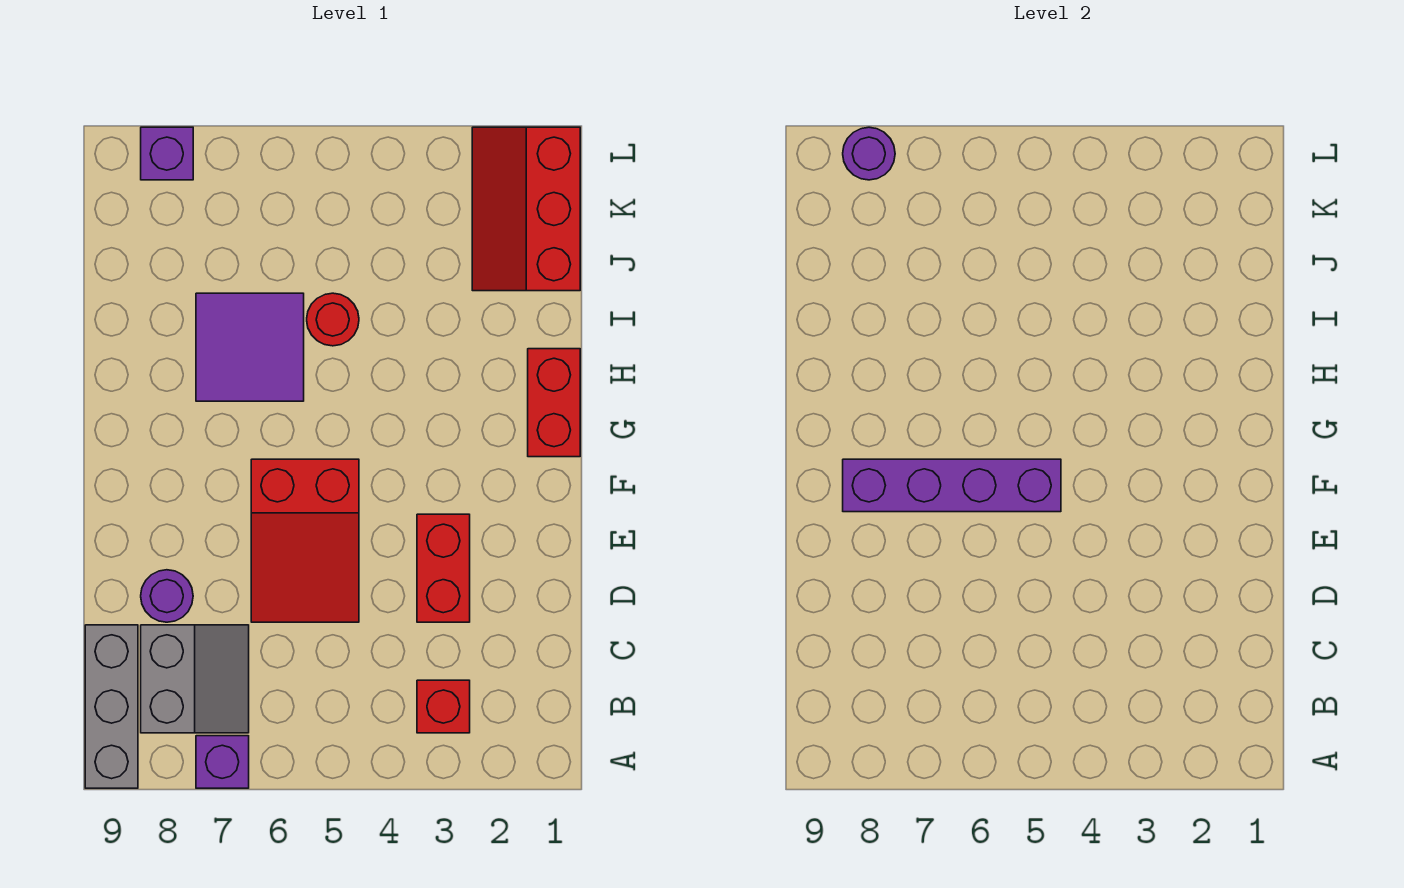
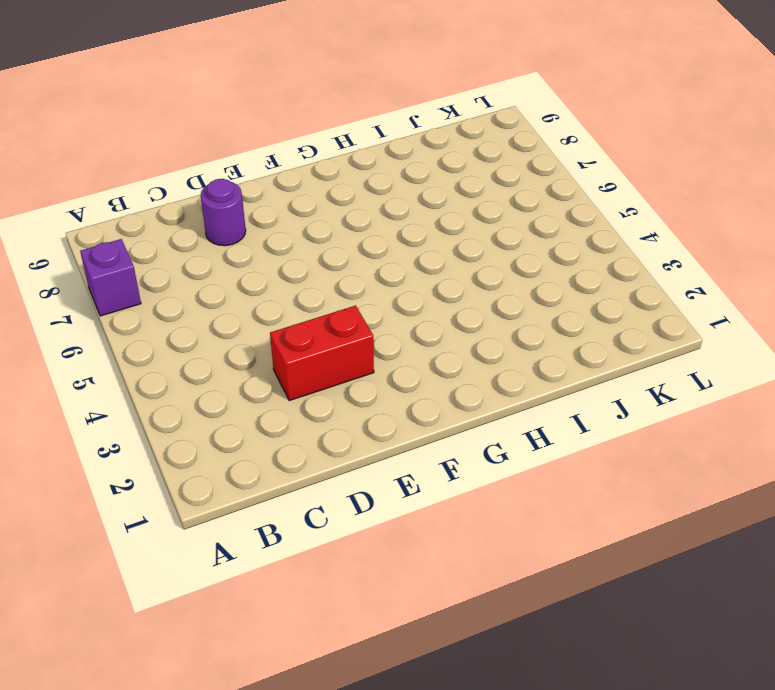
none -> grey 1x3 brick [85,625,138,788]
none -> red 1x1 brick [417,680,470,733]
none -> grey 2x2 slope [141,625,249,733]

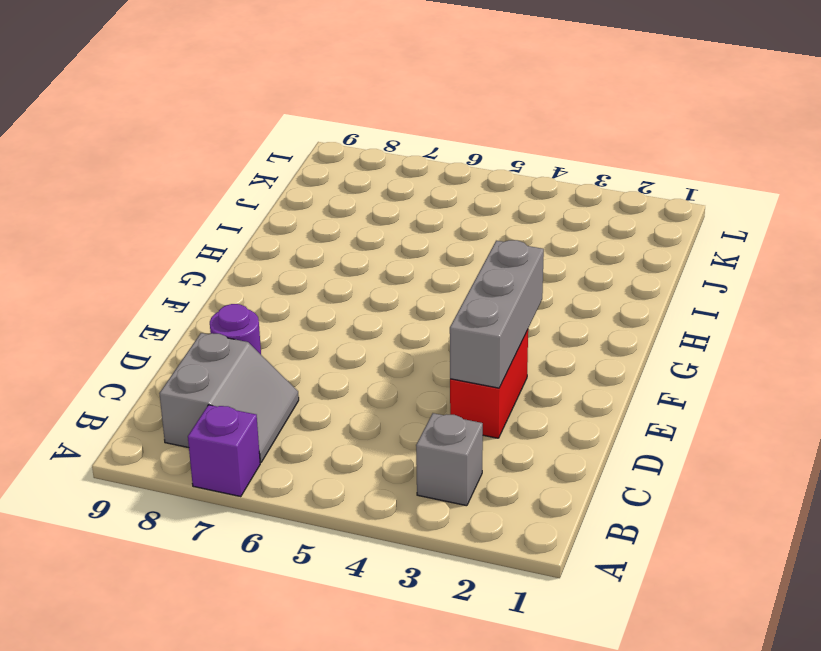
grey 1x1 brick [416,413,483,506] -> red 1x1 brick [417,680,470,733]
grey 1x3 brick [450,240,544,388] -> grey 1x3 brick moved to [85,625,138,788]
none -> red 2x3 slope [251,459,359,622]
none -> red 1x2 brick [528,349,580,457]
none -> purple 2x2 tile [196,293,304,401]

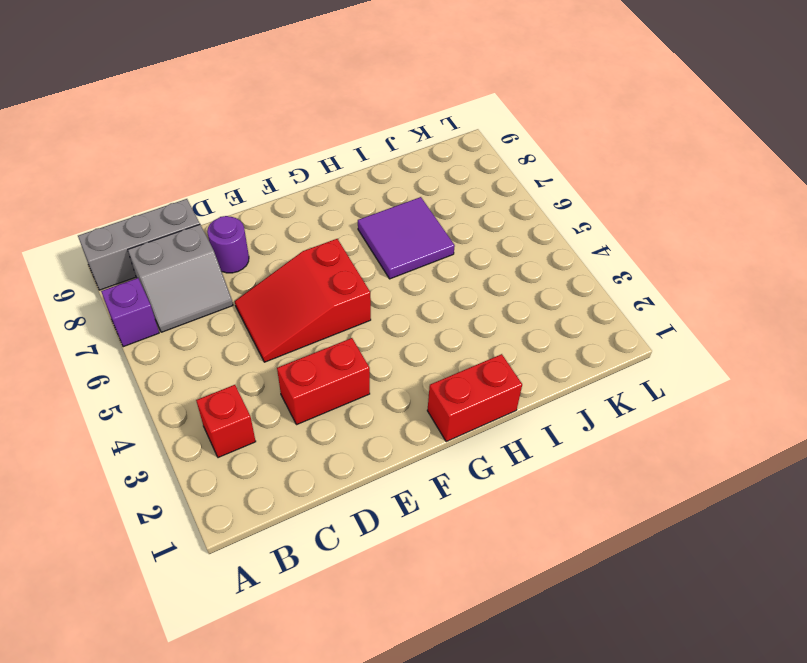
none -> red 1x1 round brick [307,293,359,346]
none -> red 2x3 slope [472,127,580,291]
none -> purple 1x1 brick [141,127,193,180]

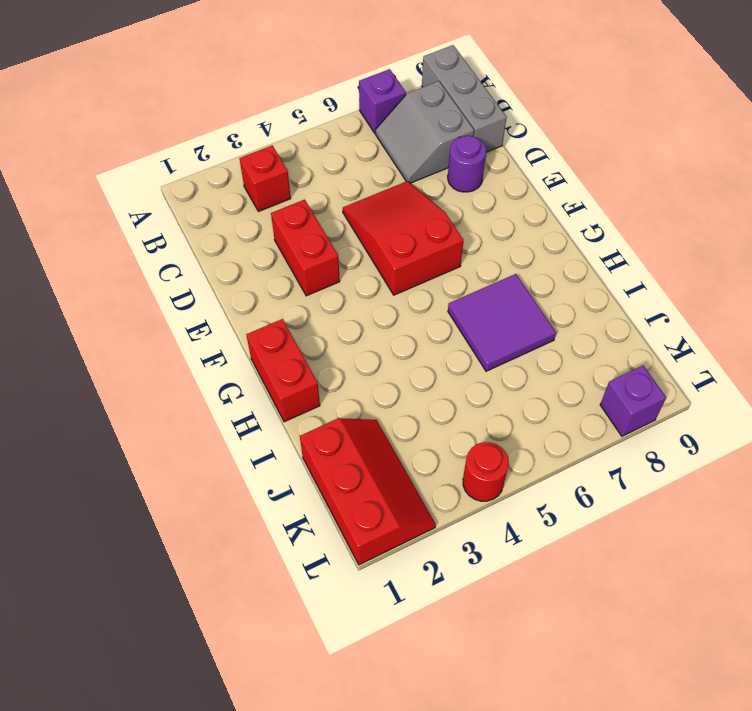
red 1x1 round brick [463,442,509,501] -> red 1x1 round brick moved to [307,293,359,346]
none -> purple 1x4 brick [843,459,1061,512]
none -> purple 1x1 round brick [843,127,895,180]

